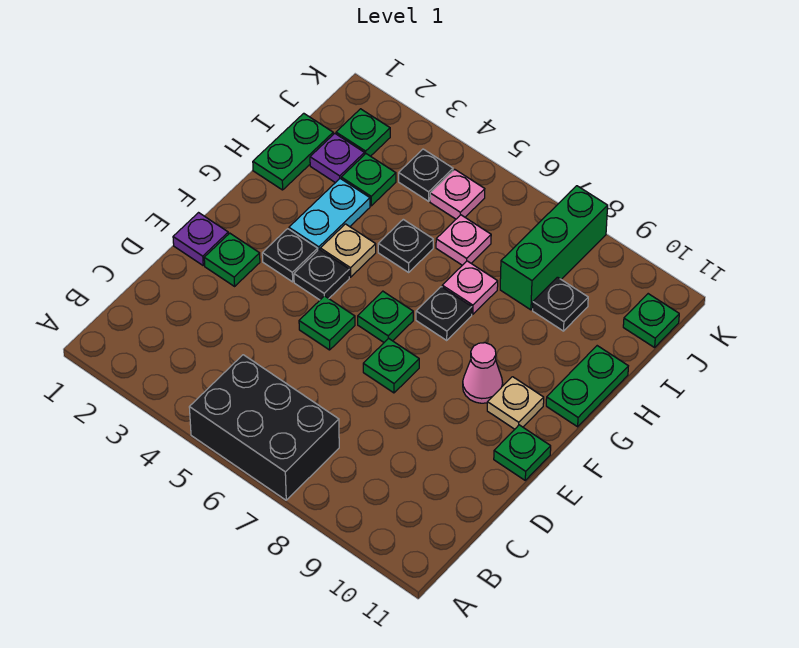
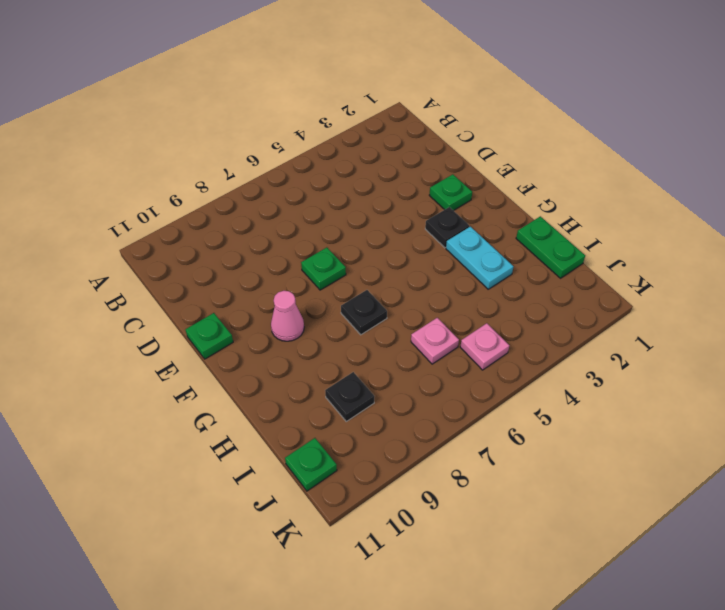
none -> black 2x3 brick [189,355,339,500]
none -> purple 1x1 plate [173,213,228,265]
none -> green 1x1 plate [299,296,355,350]

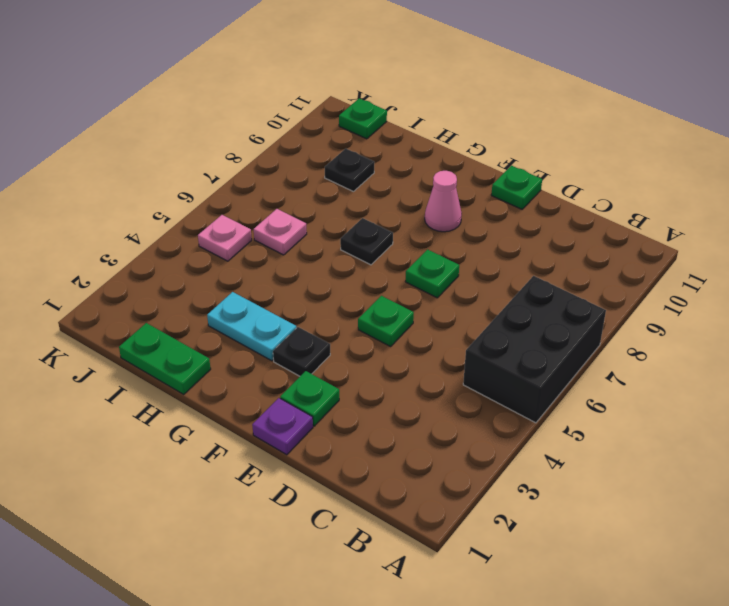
none -> black 1x1 plate [294,249,349,300]
none -> green 1x1 plate [358,291,413,342]
none -> tan 1x1 plate [487,377,544,429]

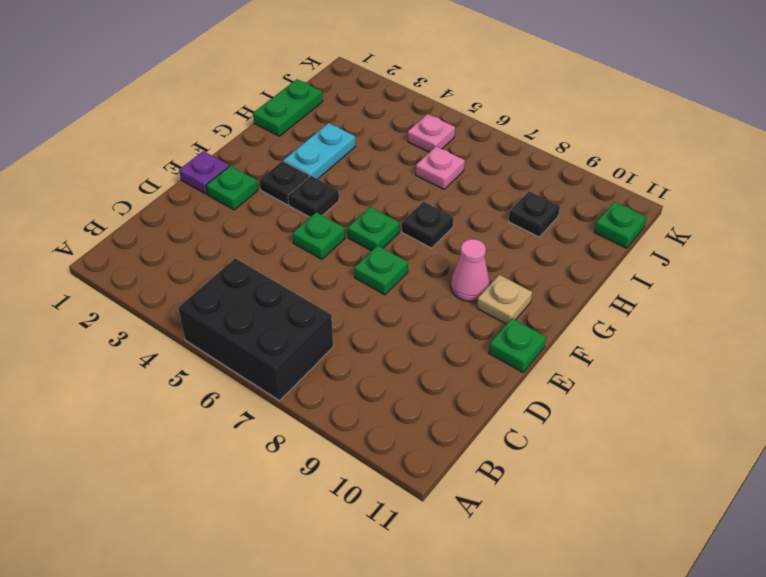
none -> tan 1x1 plate [320,224,376,277]
none -> green 1x2 plate [546,346,628,427]
none -> black 1x1 plate [378,219,433,272]

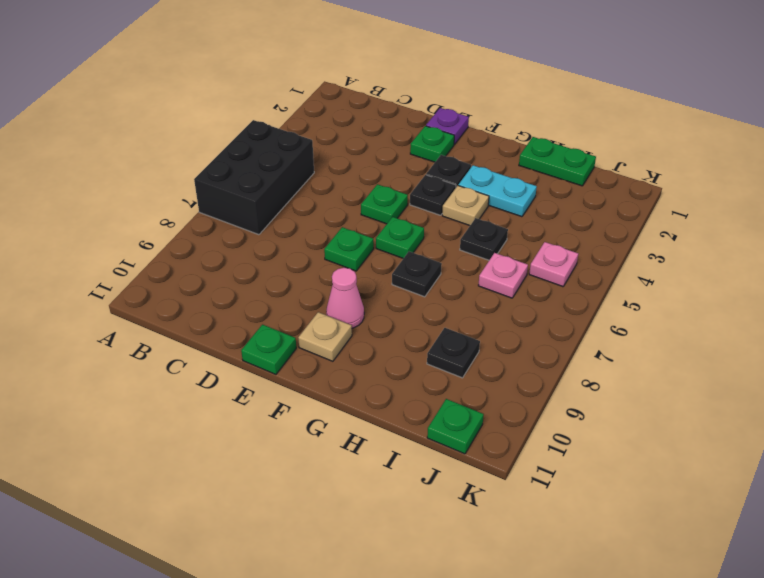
none -> green 1x2 plate [546,346,628,427]
none -> pink 1x1 plate [442,261,498,314]
none -> purple 1x1 plate [310,133,364,183]

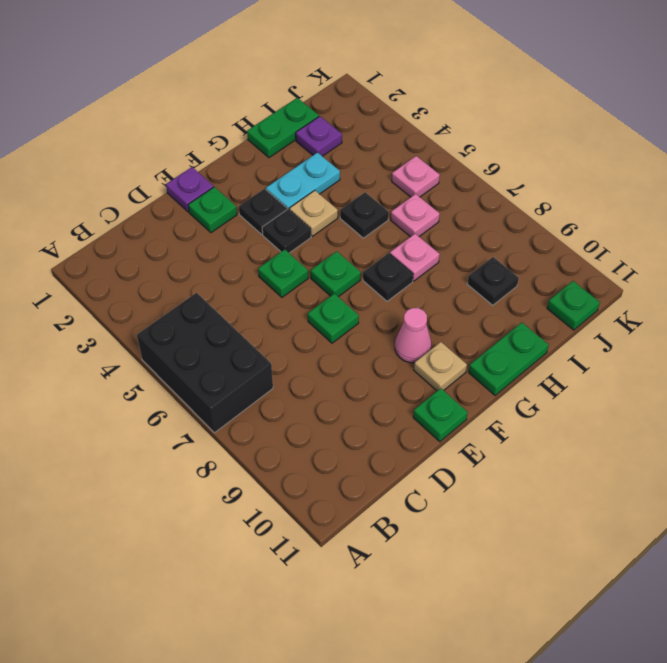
none -> green 1x1 plate [341,154,396,206]
none -> green 1x3 brick [500,186,608,310]
none -> green 1x1 plate [336,109,390,156]

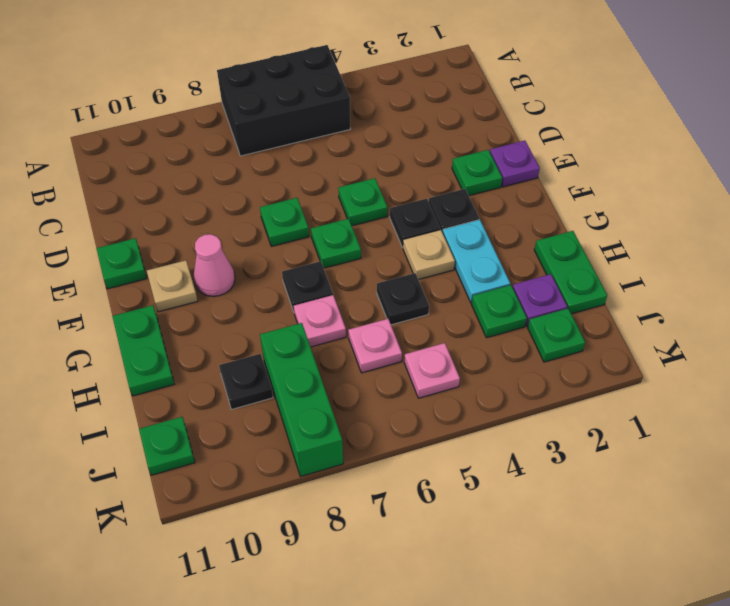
none -> black 1x1 plate [399,149,453,201]

